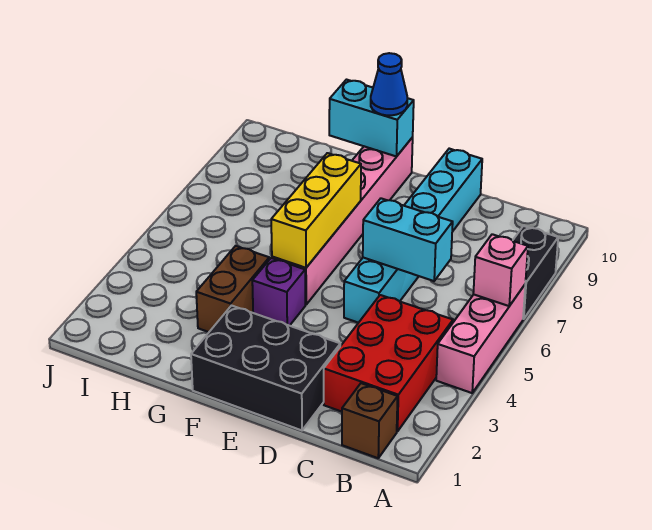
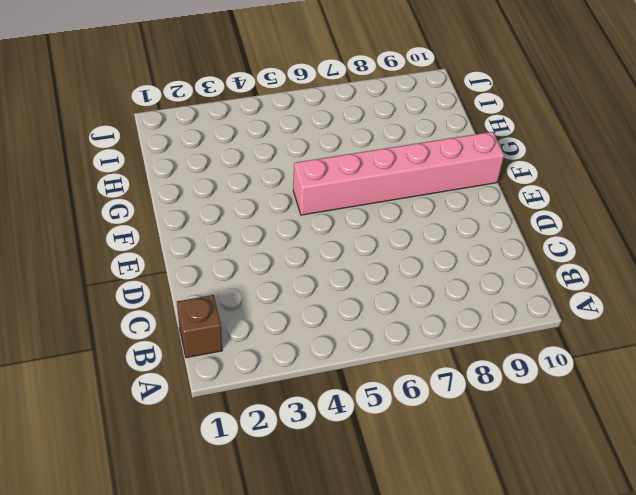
none -> pink 1x3 brick [436,285,525,393]
none -> black 1x2 brick [513,226,558,319]
none -> red 2x3 brick [324,295,453,432]

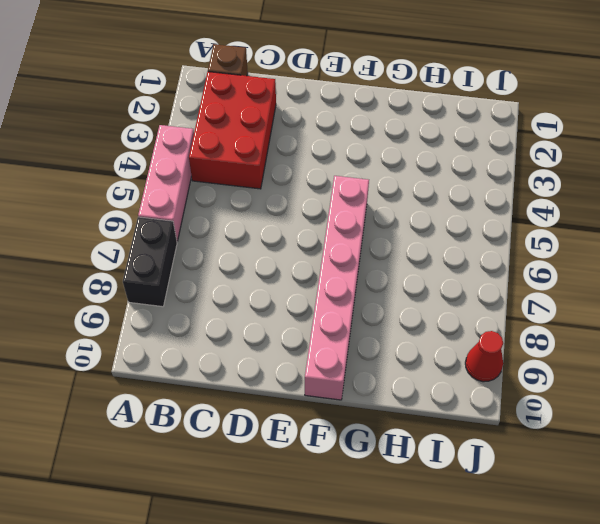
red 1x1 cone [465,331,503,382] -> none
none -> black 2x3 brick [191,306,340,430]
none -> cyan 1x6 brick [344,149,482,323]
none -> purple 1x1 brick [252,258,305,326]

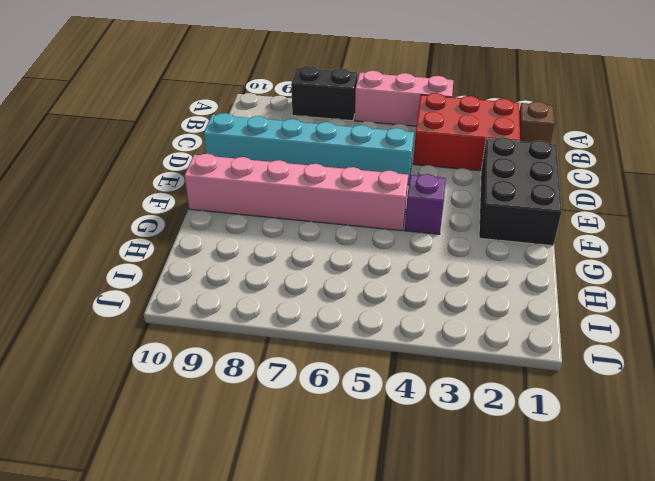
none -> brown 1x2 brick [196,246,269,332]
none -> pink 1x1 brick [473,234,528,306]
none -> cyan 1x2 brick [363,198,453,281]

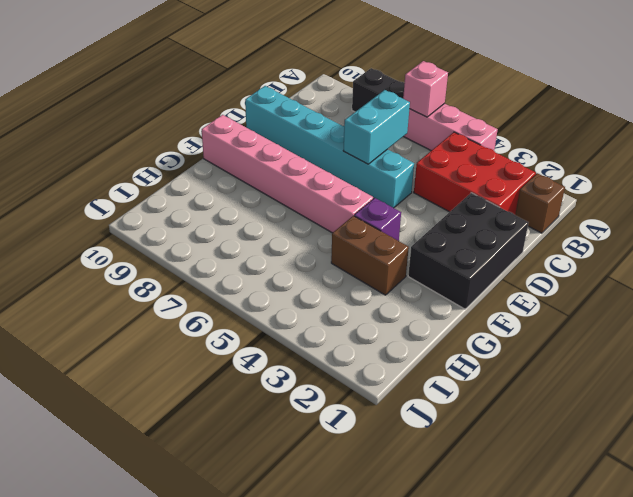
none -> yellow 1x3 brick [271,153,361,268]
none -> cyan 1x2 brick [329,80,414,156]
none -> blue 1x1 cone [371,53,407,115]

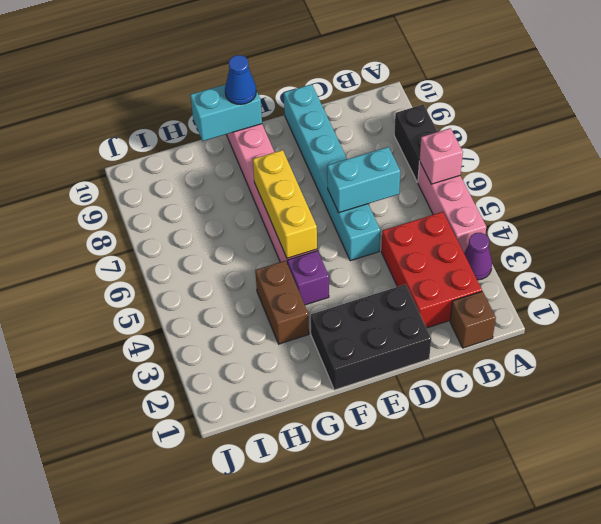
purple 1x1 cone [464,233,492,280] -> none

